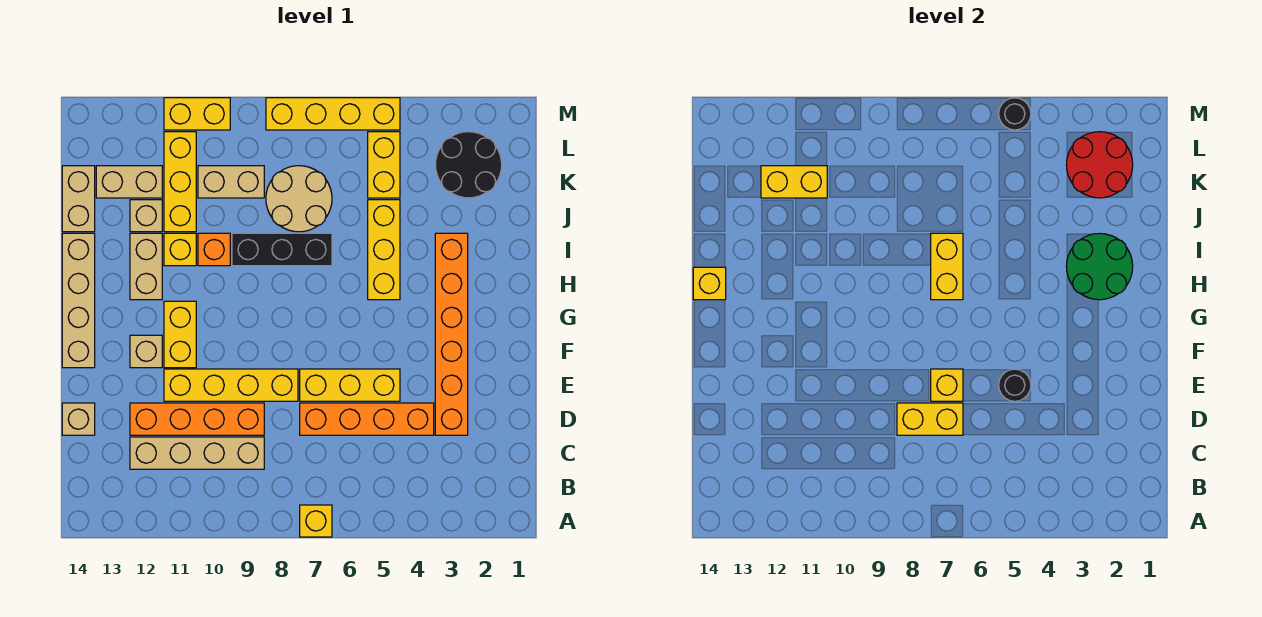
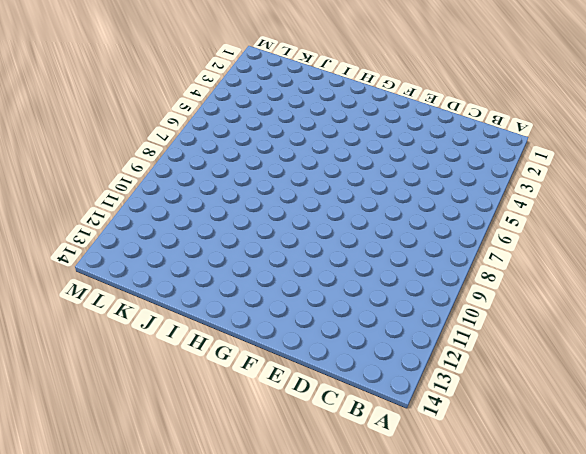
none -> yellow 1x1 brick [300,505,332,537]
none -> tan 1x4 brick [130,437,264,469]
none -> orange 1x6 brick [435,233,468,435]
none -> orange 1x4 brick [300,403,434,435]

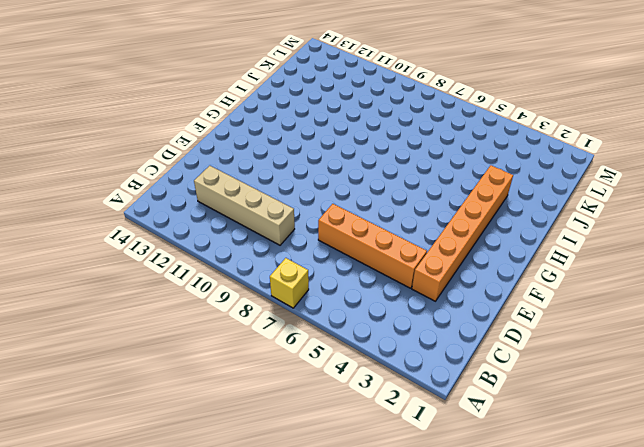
none -> orange 1x4 brick [130,403,264,435]
none -> tan 1x1 brick [62,403,95,435]
none -> yellow 1x3 brick [300,369,400,401]
none -> yellow 1x4 brick [164,369,298,401]

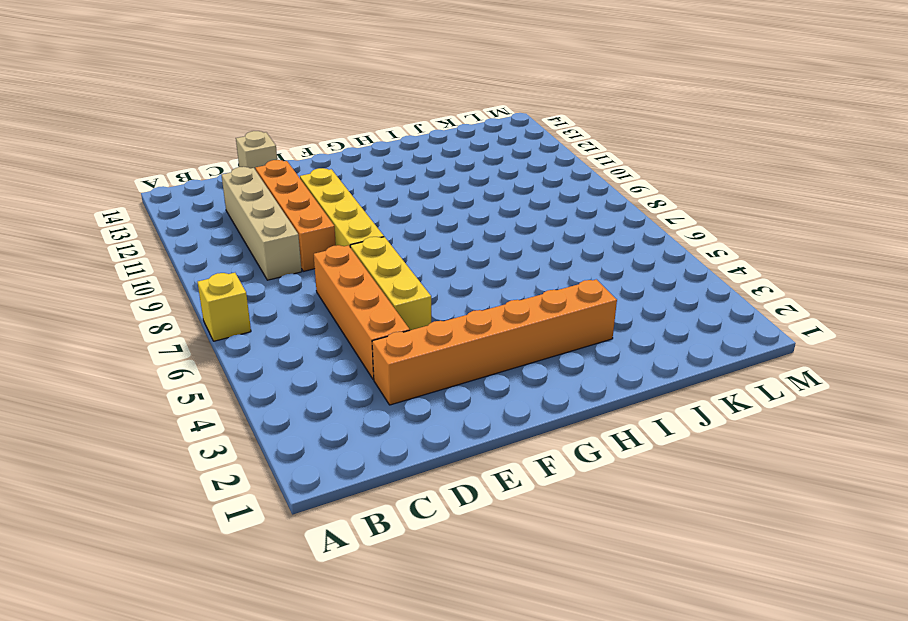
none -> yellow 1x2 brick [164,301,196,368]
none -> tan 1x1 brick [130,335,162,368]
none -> tan 1x4 brick [62,233,95,368]
none -> yellow 1x3 brick [368,200,400,300]

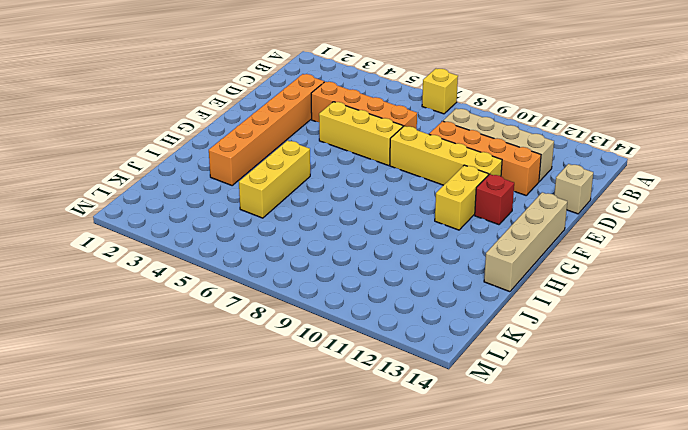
red 1x1 brick [475,174,514,225] -> tan 1x1 brick [130,335,162,368]
none -> tan 1x2 brick [130,233,162,300]
none -> black 1x3 brick [232,233,332,266]
none -> orange 1x1 brick [198,233,230,266]
none -> yellow 1x1 brick [164,233,196,266]

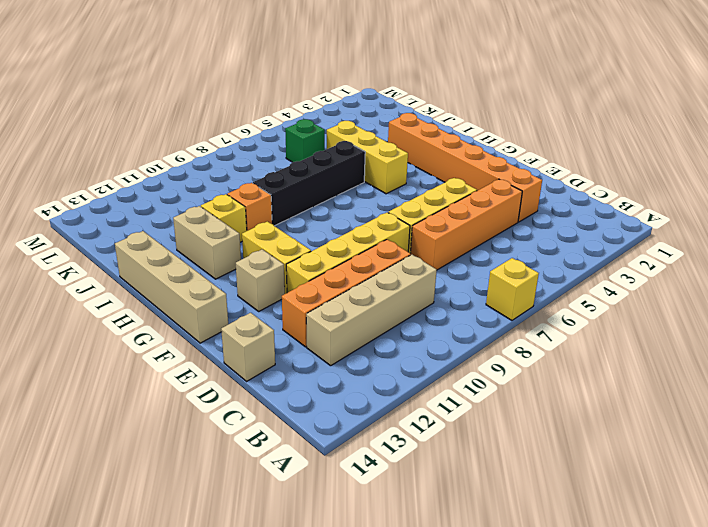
black 1x4 brick [253,141,365,226] -> black 1x3 brick [232,233,332,266]
green 1x1 brick [285,119,325,162] -> none
none -> tan 2x2 round brick [266,166,332,232]
none -> yellow 1x3 brick [164,132,196,232]
none -> tan 1x1 brick [130,200,162,232]
none -> tan 1x2 brick [62,166,95,232]

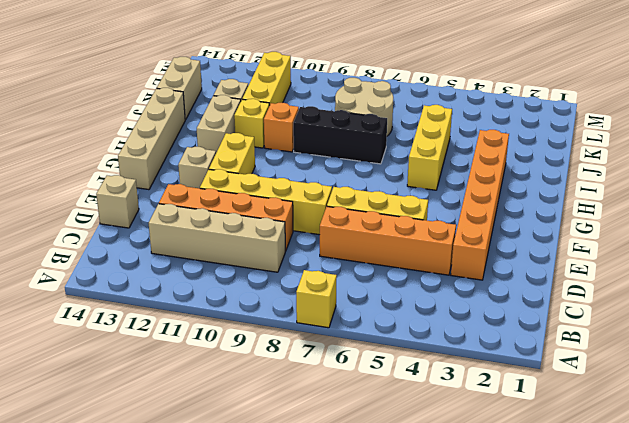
none -> black 2x2 round brick [435,132,502,198]
none -> yellow 1x2 brick [368,132,400,198]
none -> tan 1x2 brick [198,166,264,198]
none -> tan 1x2 brick [96,166,162,198]

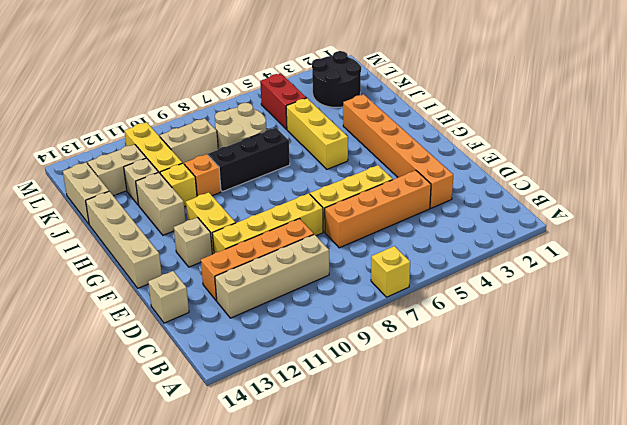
red 1x2 brick [260,73,306,129] -> yellow 1x2 brick [368,132,400,198]
none -> yellow 1x4 brick [266,98,400,130]
none -> yellow 1x2 brick [164,98,230,130]
none -> yellow 1x2 brick [897,403,963,435]
none -> black 1x1 round brick [999,369,1031,401]

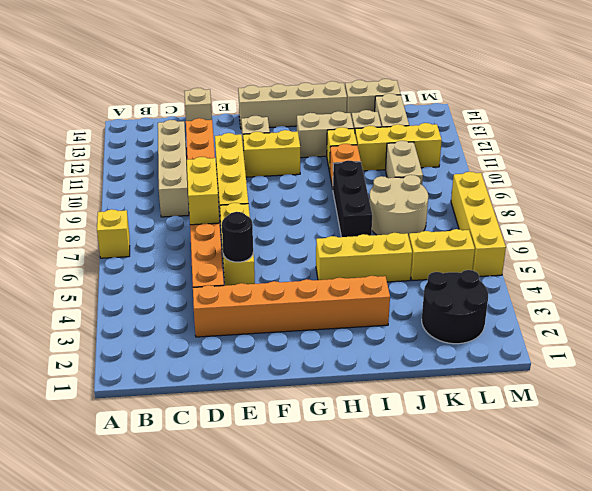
none -> yellow 1x2 brick [164,98,230,130]
none -> yellow 1x1 brick [931,369,963,401]
none -> green 2x2 round brick [1066,233,1133,300]
none -> yellow 1x2 brick [931,233,963,300]

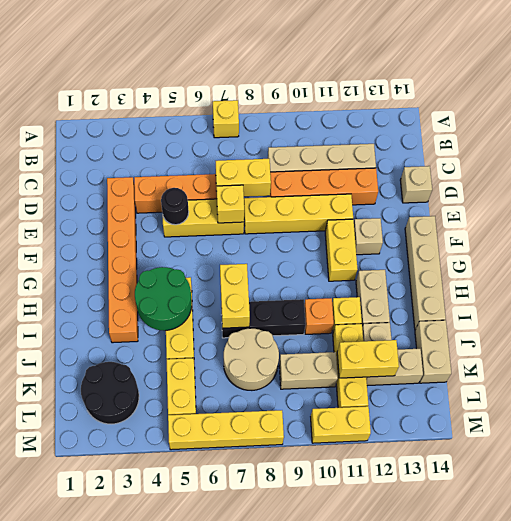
green 2x2 round brick [135,267,192,331] -> green 2x2 round brick moved to [1066,233,1133,300]
none -> yellow 1x1 brick [693,267,726,300]
none -> red 2x2 round brick [1066,132,1133,198]
none -> black 1x1 round brick [999,98,1031,130]

